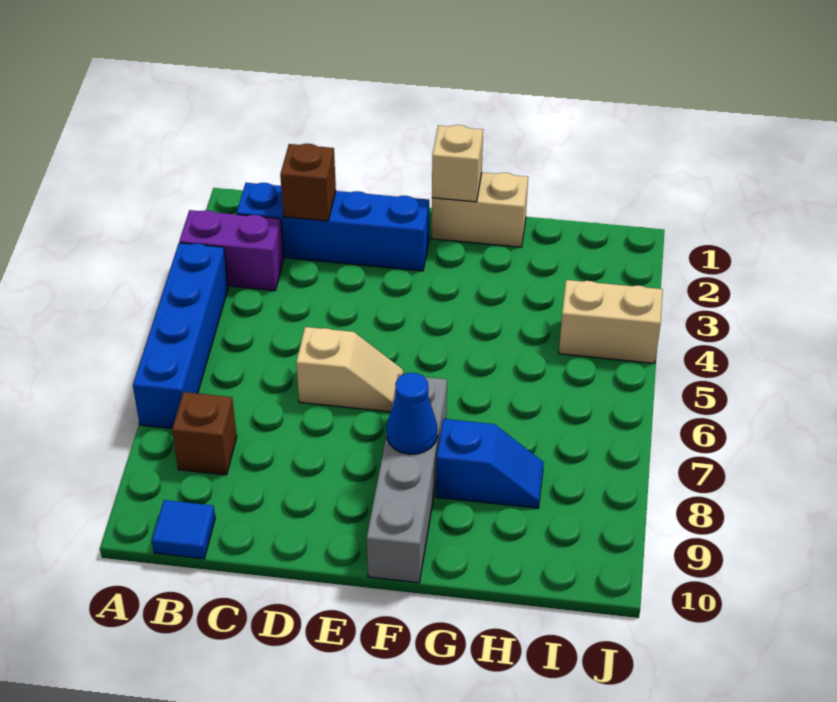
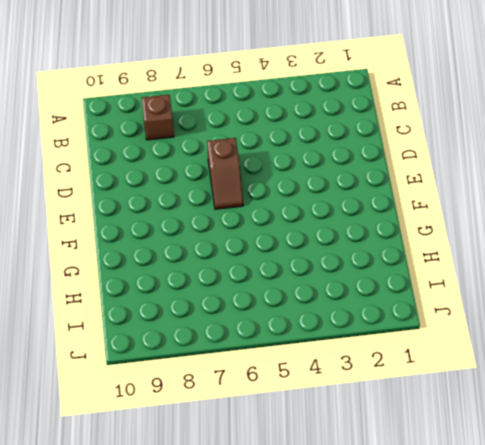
brown 1x2 slope [207,138,243,209] -> tan 1x2 slope [296,327,403,412]
none -> purple 1x2 brick [179,210,284,291]
none -> blue 1x4 brick [133,243,228,428]
none -> blue 1x4 brick [237,183,429,271]

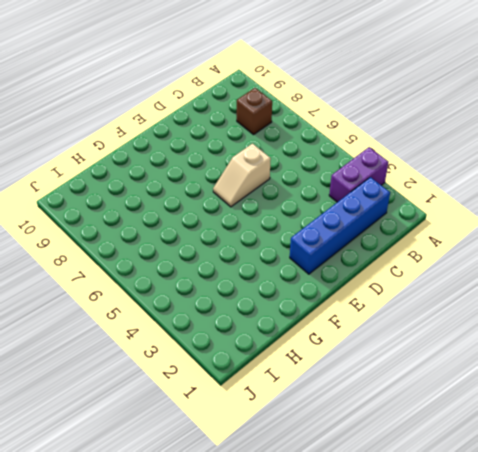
none -> blue 1x4 brick [133,243,228,428]
none -> blue 1x1 tile [152,500,215,559]
none -> tan 1x2 brick [432,172,528,247]

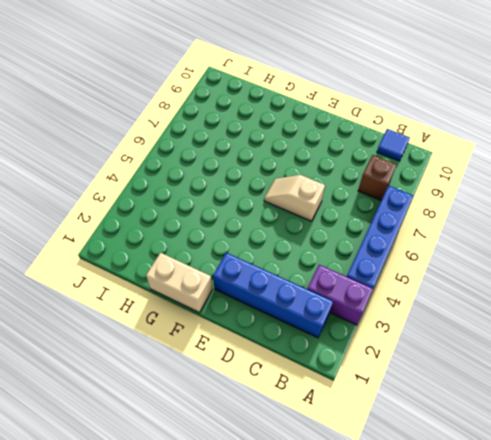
none -> grey 1x4 brick [367,374,447,583]
none -> blue 1x2 slope [436,419,544,508]
none -> tan 1x2 brick [559,280,663,363]

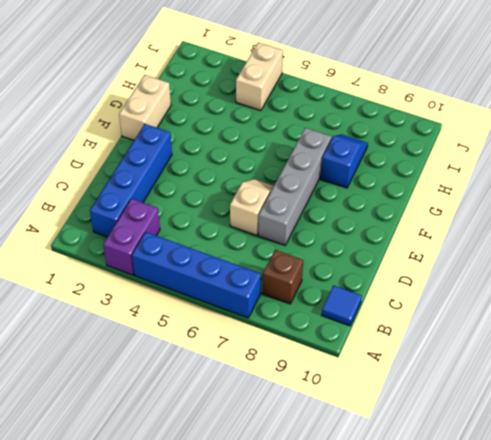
grey 1x4 brick [258,128,332,245] -> grey 1x4 brick turned to [367,374,447,583]
none -> brown 1x1 brick [280,144,336,221]
none -> tan 1x1 brick [432,125,483,202]
none -> blue 1x1 cone [387,373,437,454]

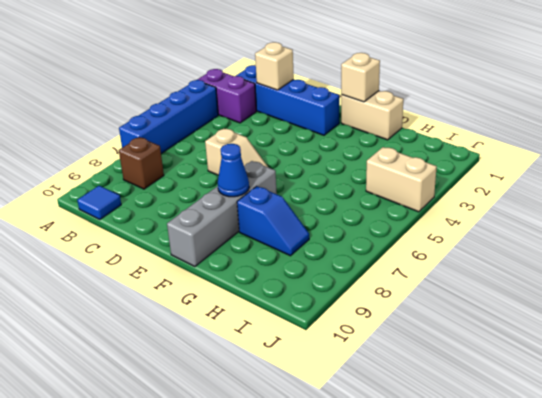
tan 1x1 brick [255,42,294,90] -> brown 1x1 brick [280,144,336,221]

